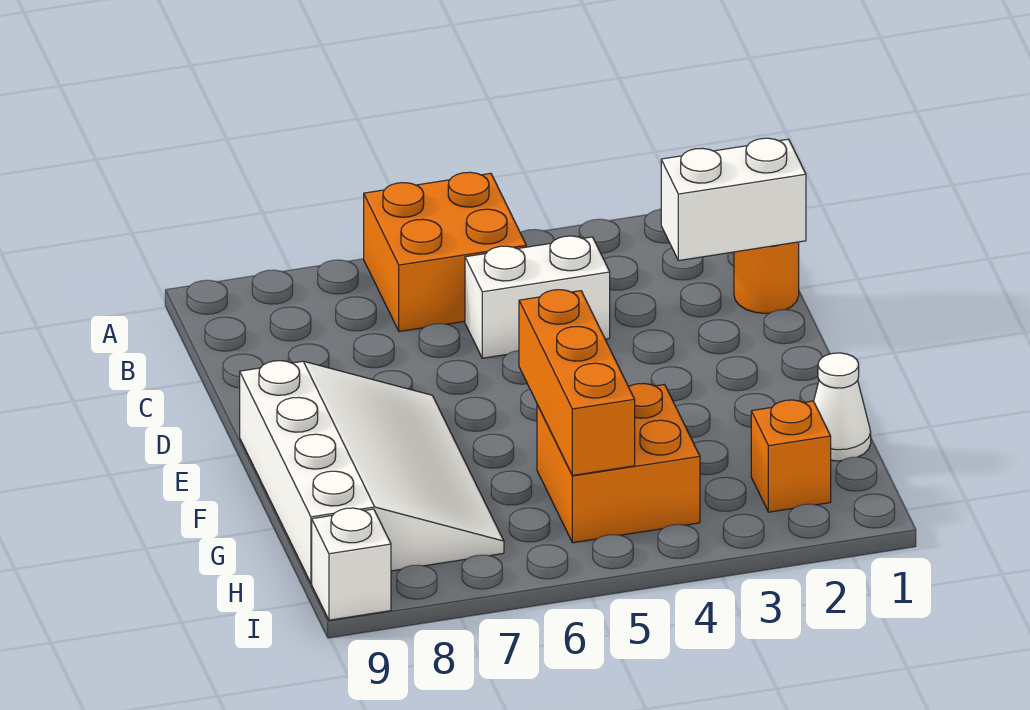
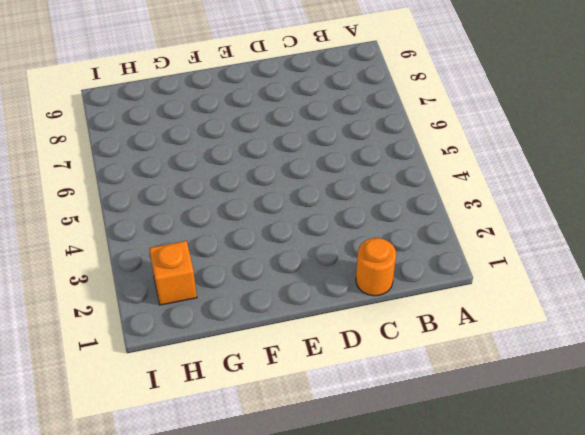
none -> orange 2x2 brick [364,172,526,332]
none -> white 1x2 brick [465,236,610,358]

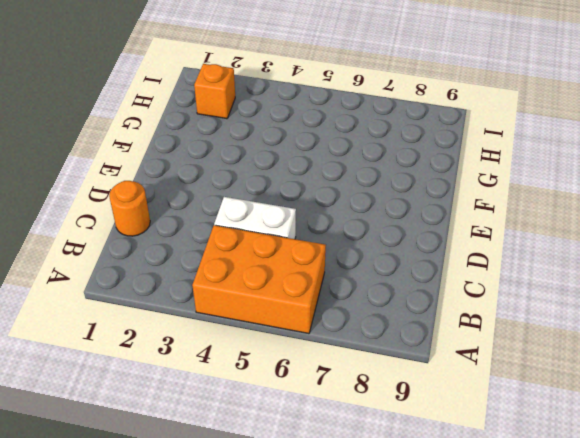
orange 2x3 brick [192,225,326,334] -> orange 2x2 brick [364,172,526,332]
none -> white 3x4 slope [240,361,504,583]
none -> white 1x1 cone [814,353,871,461]

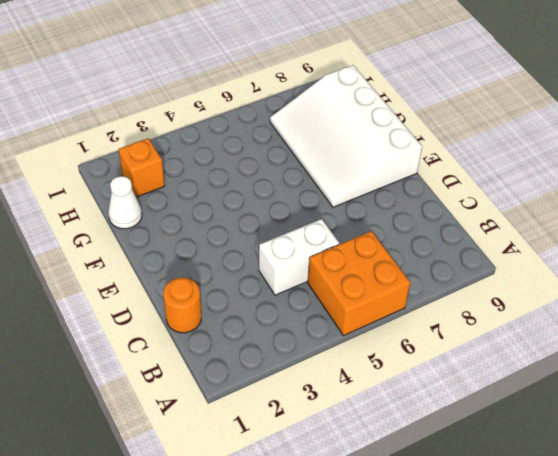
none -> orange 2x2 brick [537,384,700,543]
none -> white 1x1 brick [312,508,391,620]

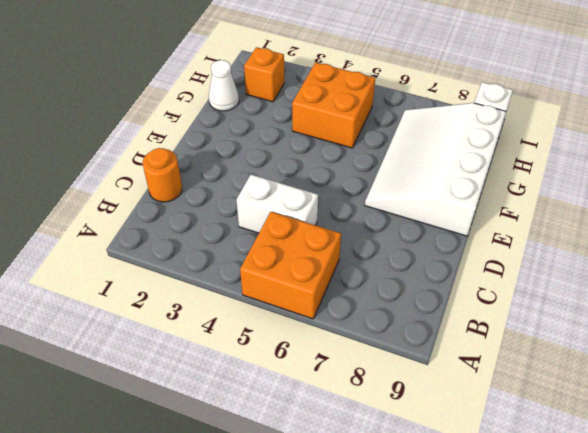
none -> white 1x2 brick [661,138,806,261]
none -> orange 1x3 brick [519,290,635,475]

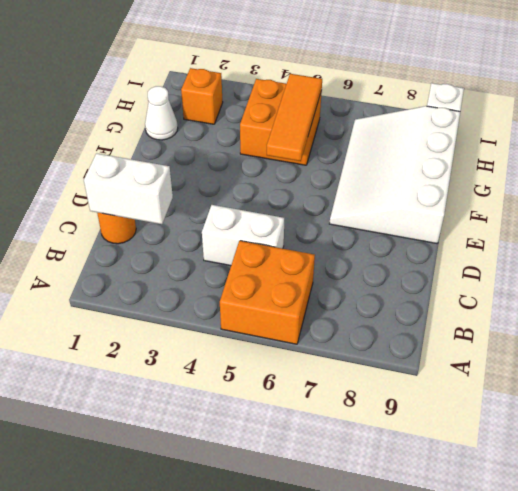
orange 1x3 tile [267,74,322,161] -> orange 1x3 brick [519,290,635,475]

